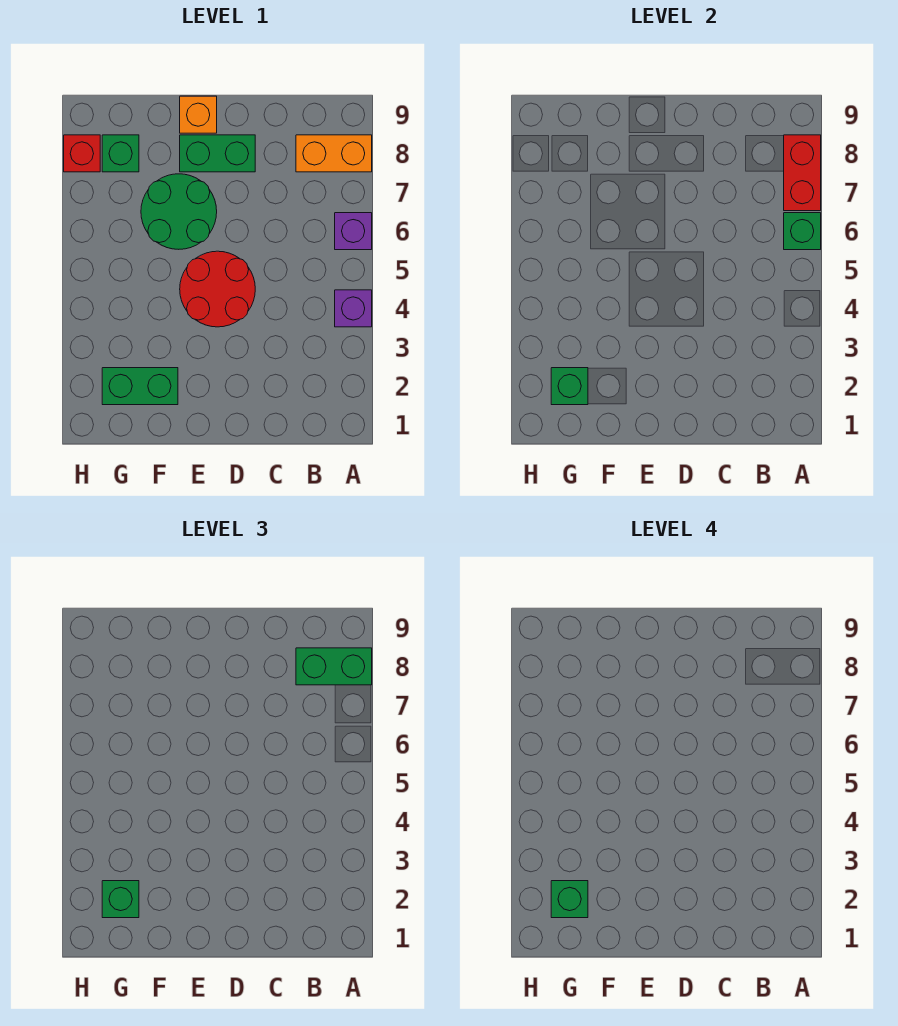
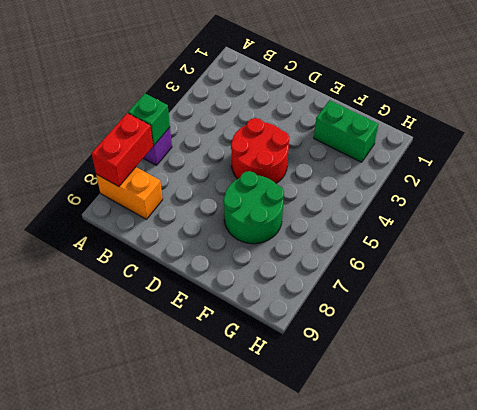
none -> purple 1x1 brick [335,290,372,327]
none -> green 1x2 brick [180,135,255,172]
none -> orange 1x1 brick [180,96,217,133]

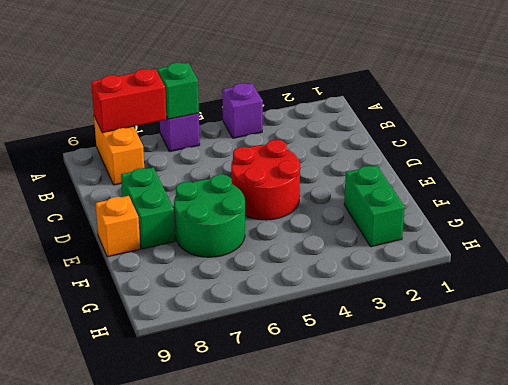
none -> green 1x1 brick [102,135,139,172]
none -> red 1x1 brick [64,135,100,172]
none -> green 1x1 brick [551,368,588,405]

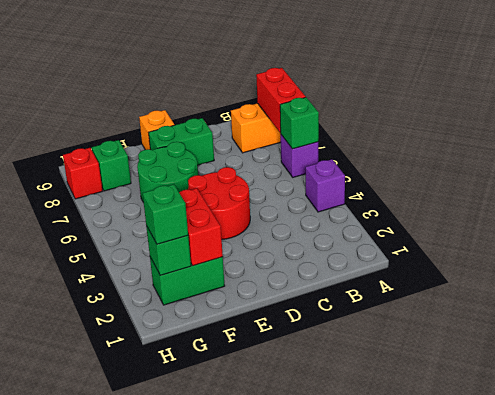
red 1x2 brick [179,188,223,266] -> none
none -> green 1x2 brick [296,648,372,685]
none -> green 1x1 brick [551,881,588,918]

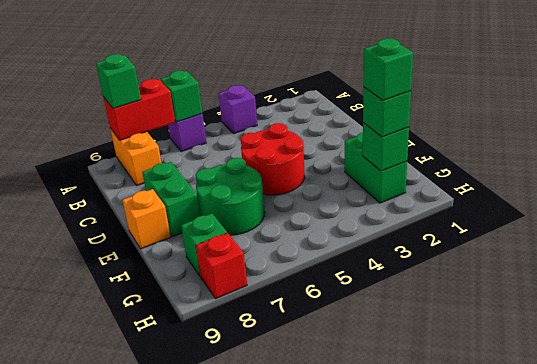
green 1x1 brick [96,54,141,109] -> green 1x2 brick [296,648,372,685]

